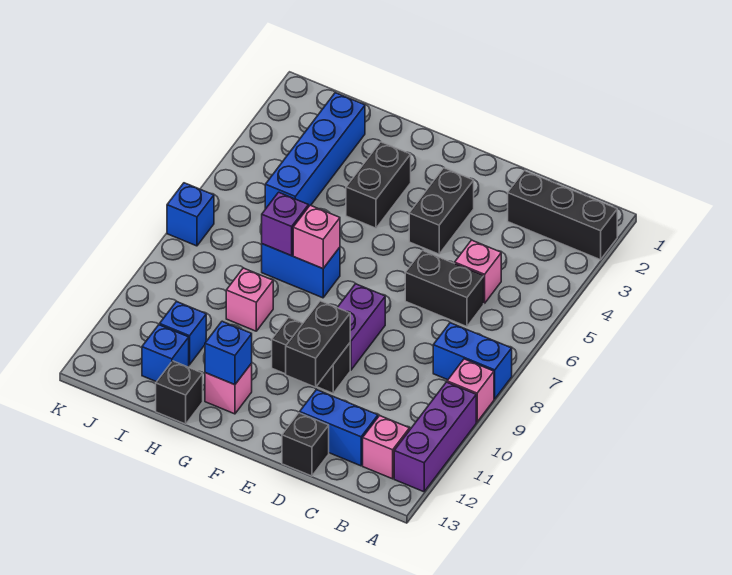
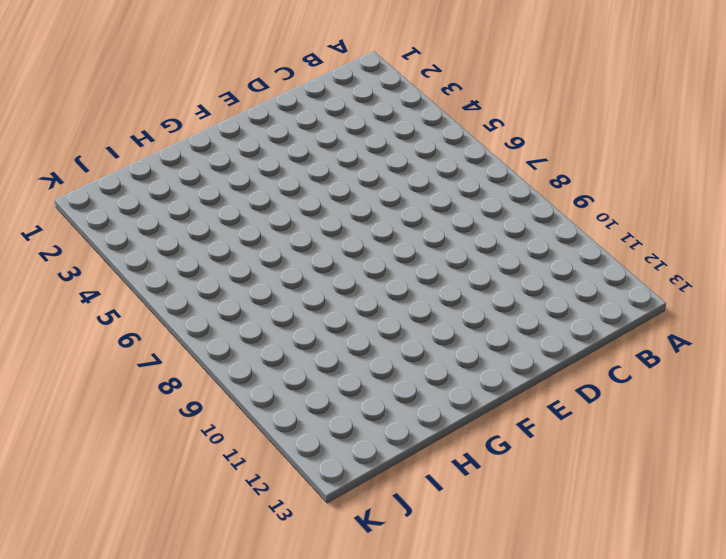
none -> black 1x3 brick [508,170,617,260]
none -> blue 1x2 brick [433,323,512,399]
none -> pink 1x1 brick [447,359,494,422]

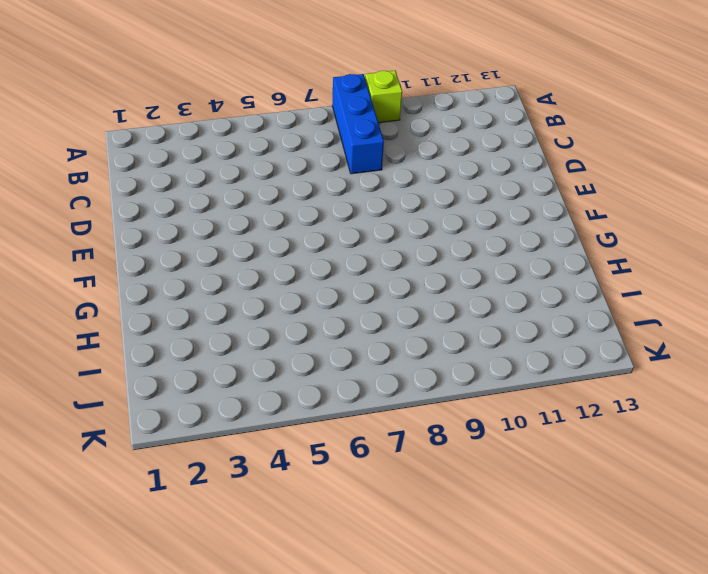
blue 1x3 brick [332,74,384,174] -> blue 1x2 brick [433,323,512,399]
lime 1x1 brick [365,71,402,123] -> pink 1x1 brick [447,359,494,422]
none -> black 1x3 brick [508,170,617,260]
none -> purple 1x3 brick [394,382,476,492]
none -> pink 1x1 brick [363,416,410,479]

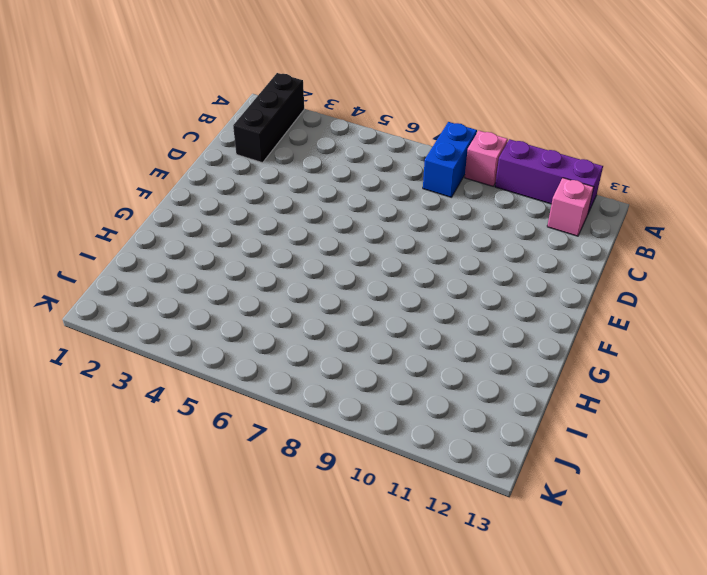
none -> pink 1x1 brick [455,240,501,303]
none -> black 1x2 brick [405,250,484,327]
none -> blue 1x2 brick [300,390,378,466]

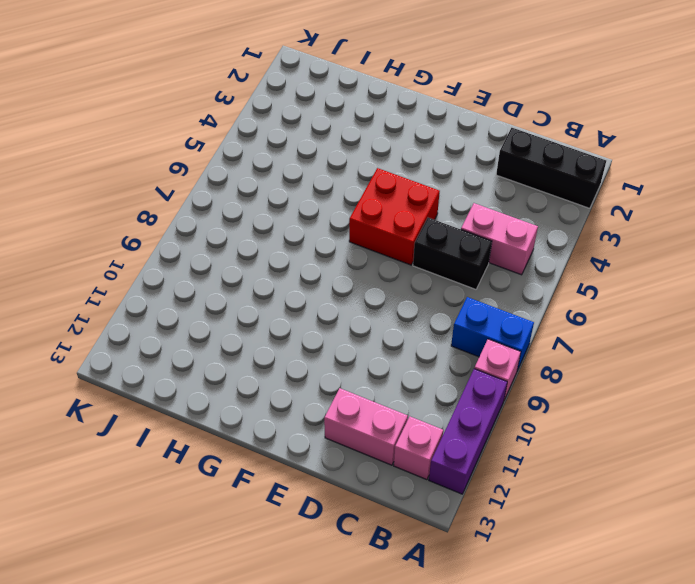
pink 1x2 brick [461,203,538,275] -> pink 1x1 brick [455,240,501,303]
pink 1x2 brick [324,388,408,465] -> blue 1x2 brick [300,390,378,466]
red 2x2 brick [349,168,440,265] -> none
none -> black 1x1 brick [282,413,329,476]
none -> black 1x2 brick [409,168,474,254]
none -> purple 1x2 brick [337,284,385,370]

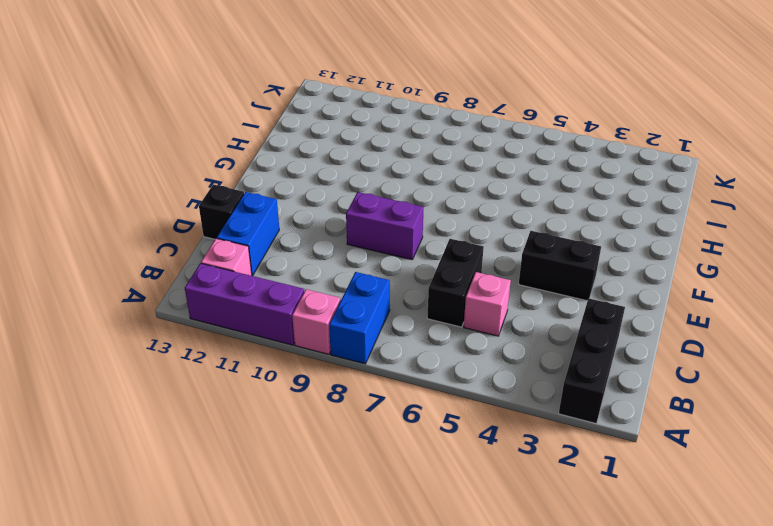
none -> black 1x2 brick [272,317,350,393]
none -> black 1x2 brick [346,142,411,228]
none -> blue 1x2 brick [262,244,340,298]

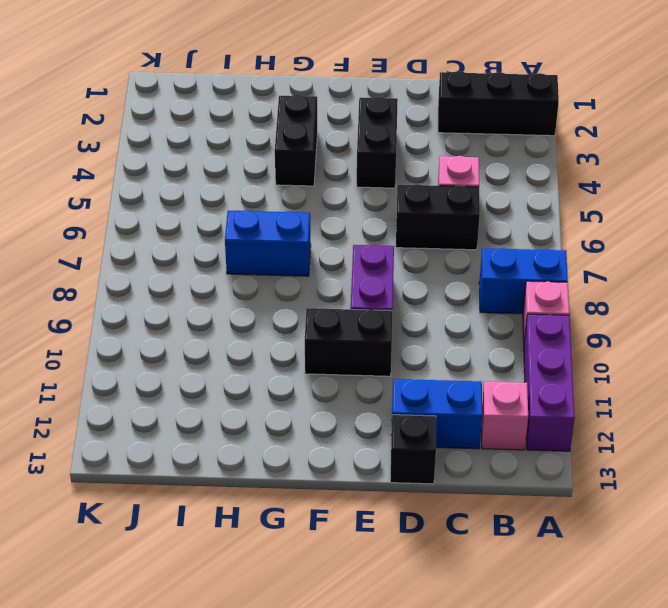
none -> pink 1x1 brick [205,363,252,414]
none -> pink 1x1 brick [226,268,273,331]
none -> black 1x1 brick [156,361,203,424]

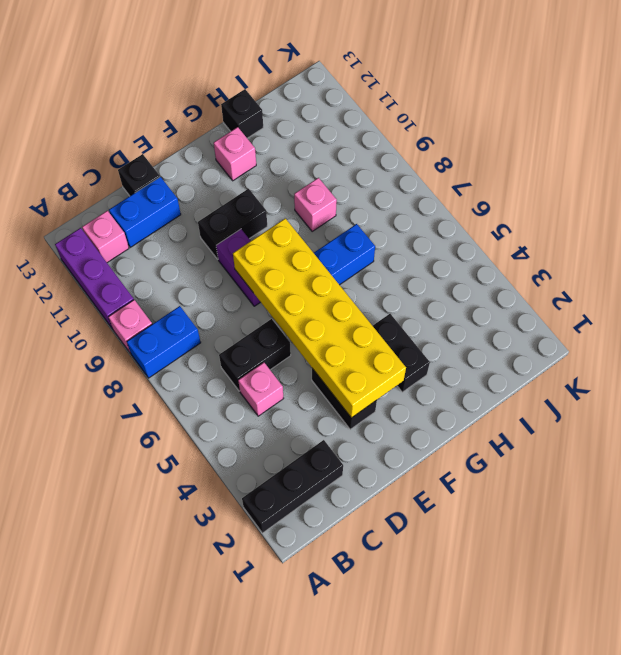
yellow 2x6 brick [233,218,406,418] -> none
none -> blue 1x4 brick [265,93,365,209]
none -> blue 1x1 brick [160,301,206,365]
none -> blue 1x1 brick [142,325,189,382]

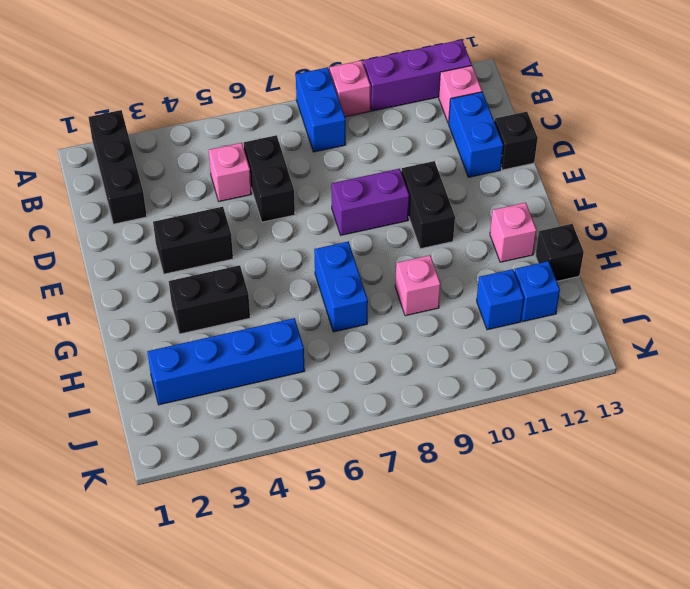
none -> blue 1x1 brick [167,183,214,246]
none -> black 1x2 brick [286,301,350,387]
none -> pink 1x1 brick [293,205,340,269]

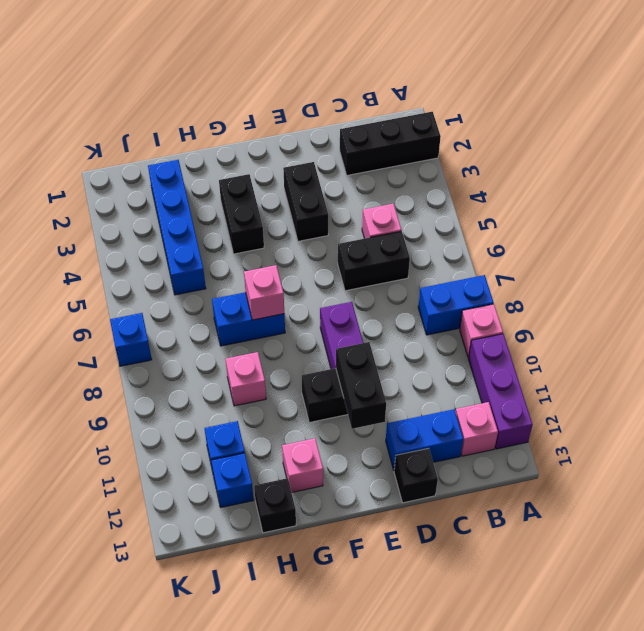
none -> blue 1x1 brick [205,321,252,385]
none -> purple 1x1 brick [262,192,308,256]

